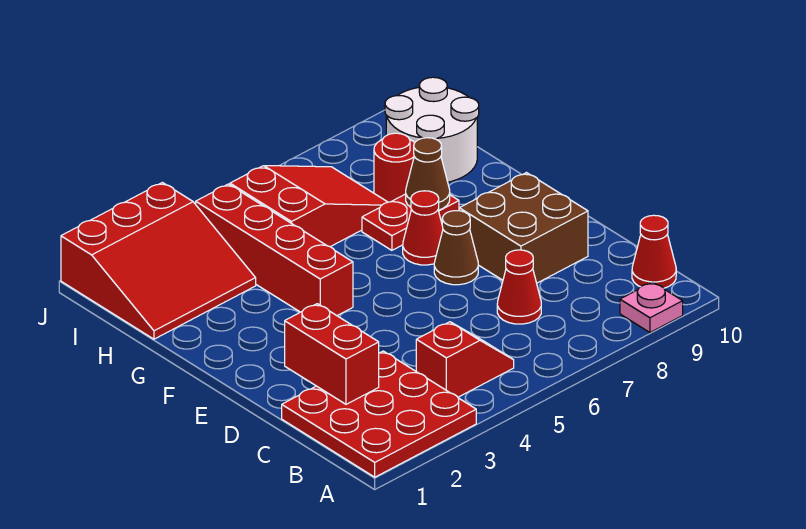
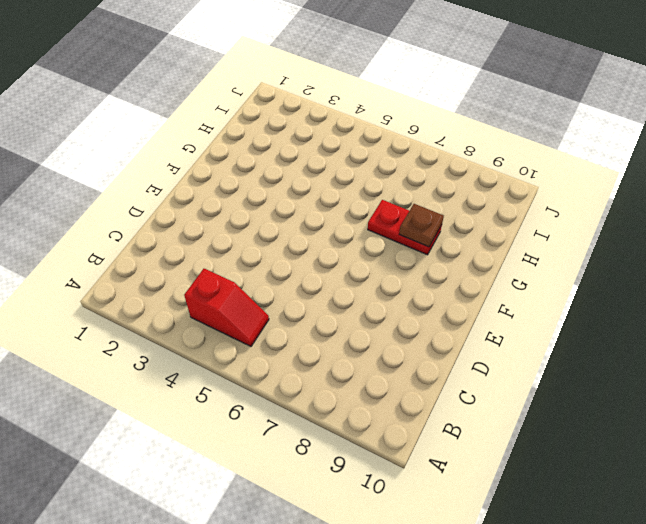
brown 1x1 plate [399,204,444,247] -> brown 1x1 cone [406,138,450,210]
none -> red 3x3 plate [282,351,476,477]
none -> pink 1x1 plate [620,282,683,332]
none -> red 1x1 cone [632,215,676,288]

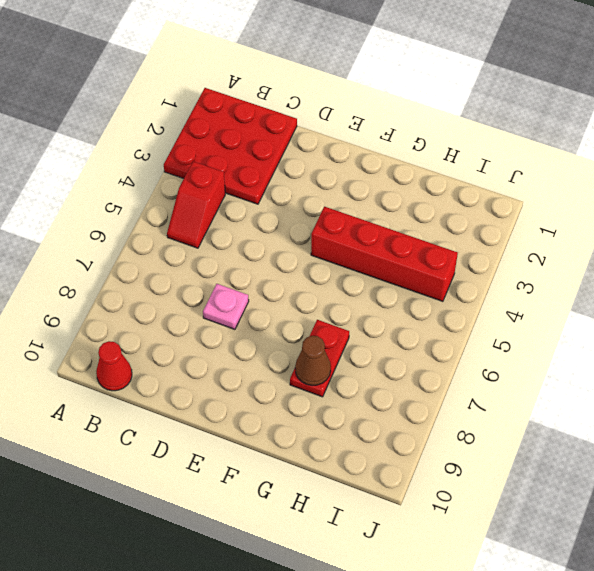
pink 1x1 plate [203,284,249,329] -> pink 1x1 plate moved to [620,282,683,332]
none -> red 1x1 cone [497,250,541,324]
none -> brown 2x2 brick [459,173,588,283]
none -> brown 1x1 cone [434,211,478,285]

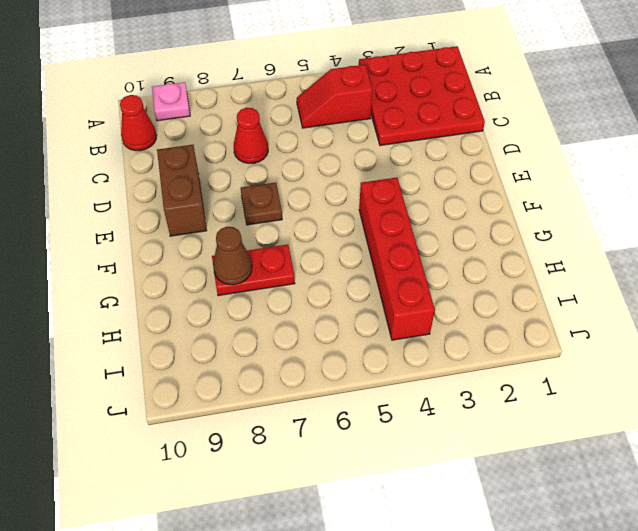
brown 1x2 brick [157,145,207,236] -> brown 2x2 brick [459,173,588,283]
brown 1x1 plate [241,182,282,225] -> brown 1x1 cone [434,211,478,285]
none -> red 1x1 cone [403,191,443,265]
none -> red 3x3 slope [61,183,256,339]
none -> red 2x3 slope [230,166,387,247]

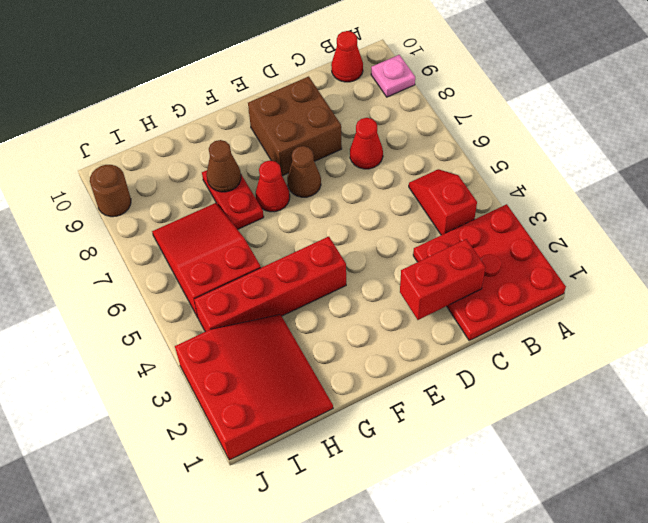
brown 1x1 round brick [90,165,131,217] -> none
none -> red 1x1 round brick [374,133,414,202]
none -> white 2x2 round brick [385,77,479,182]

